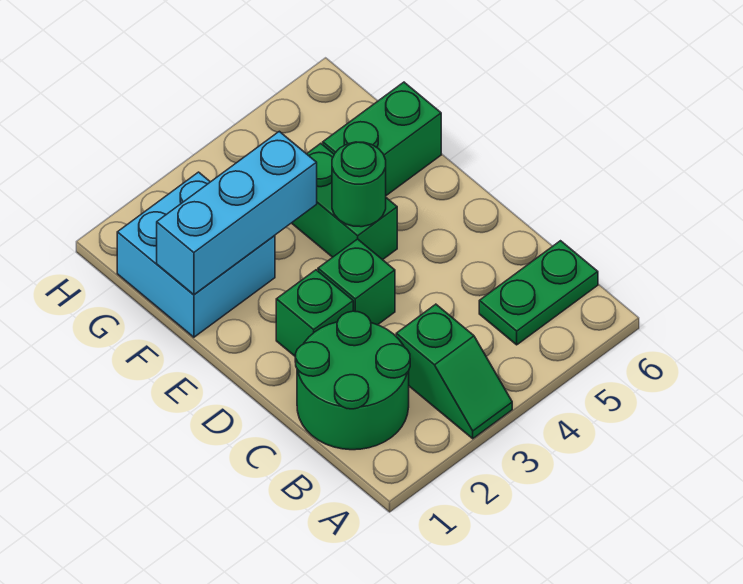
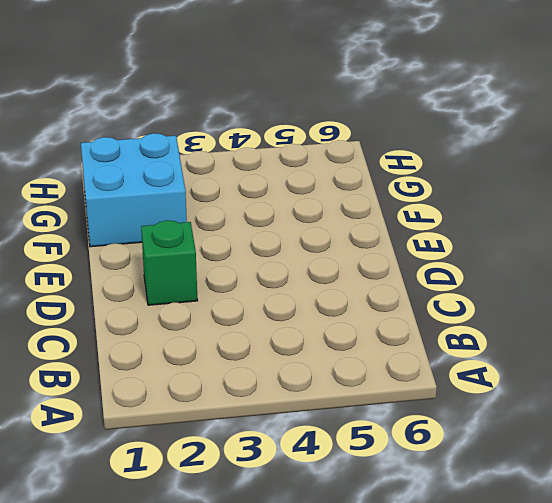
none -> green 1x2 slope [396,304,512,439]
none -> green 2x2 round brick [295,311,410,450]

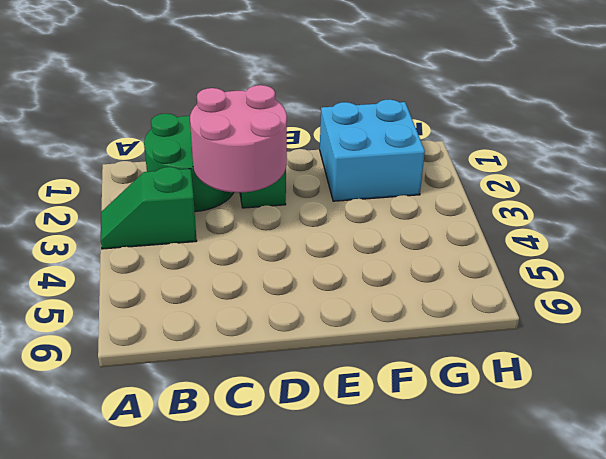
pink 2x2 round brick [190,85,287,193] -> none
none -> green 1x2 plate [479,241,598,345]
none -> green 1x1 brick [318,239,395,325]

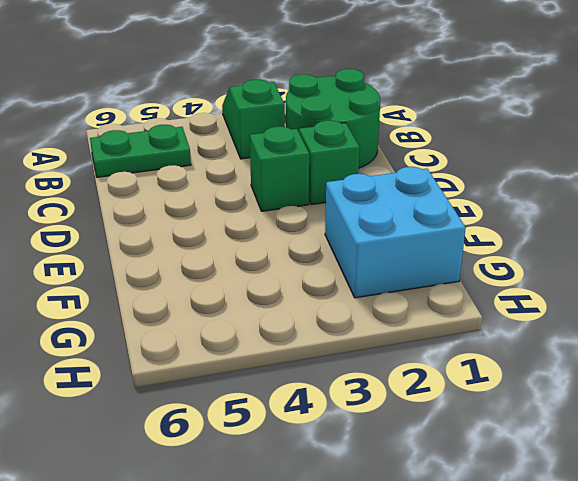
none -> green 1x2 brick [292,143,397,260]
none -> green 1x2 brick [323,82,441,195]

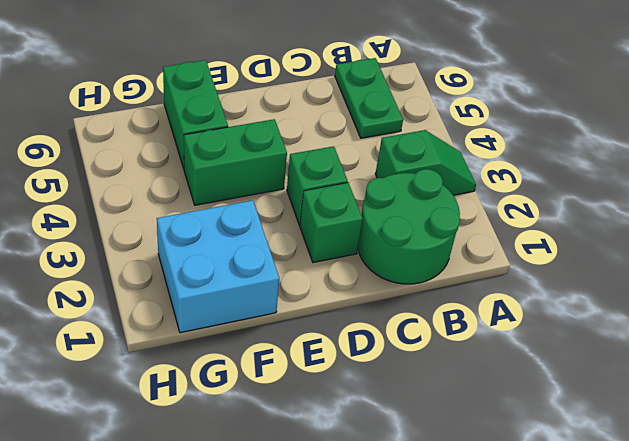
none -> green 1x1 round brick [332,142,386,227]
none -> cyan 1x3 brick [157,131,317,295]

